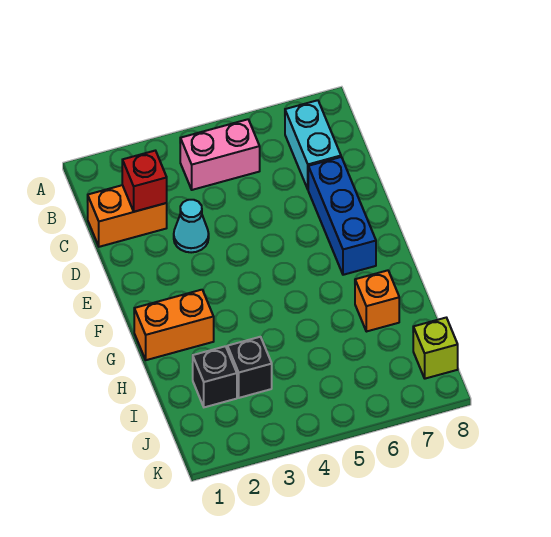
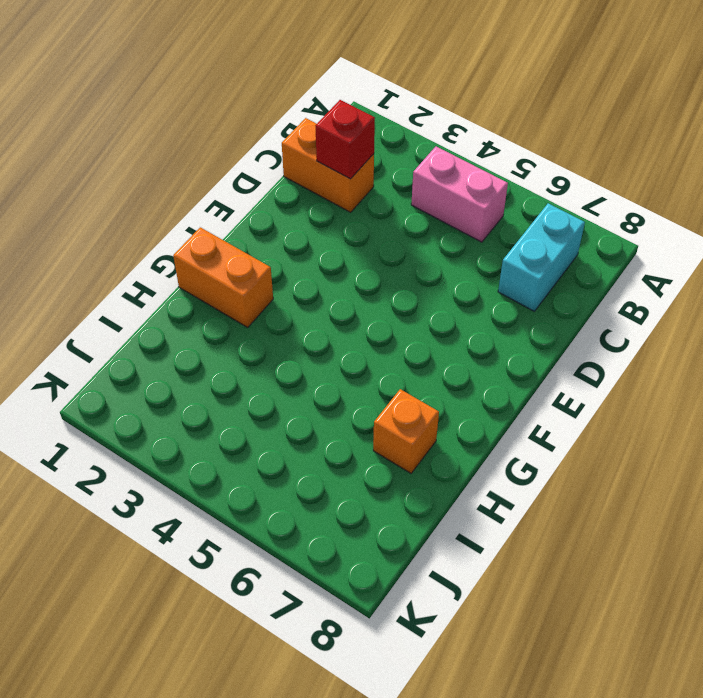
none -> cyan 1x1 cone [174,200,209,253]
none -> blue 1x3 brick [308,157,376,275]

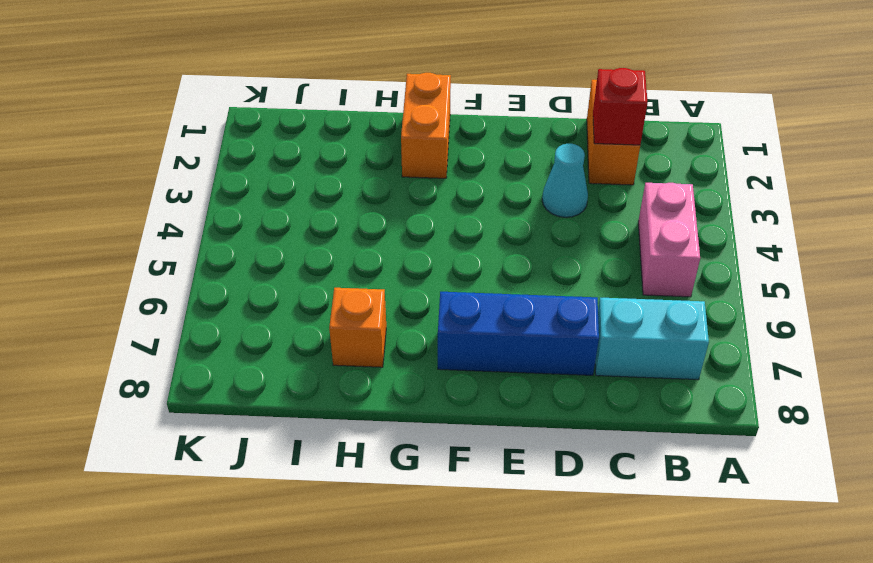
none -> black 1x1 brick [193,346,237,407]
none -> black 1x1 brick [227,337,272,398]

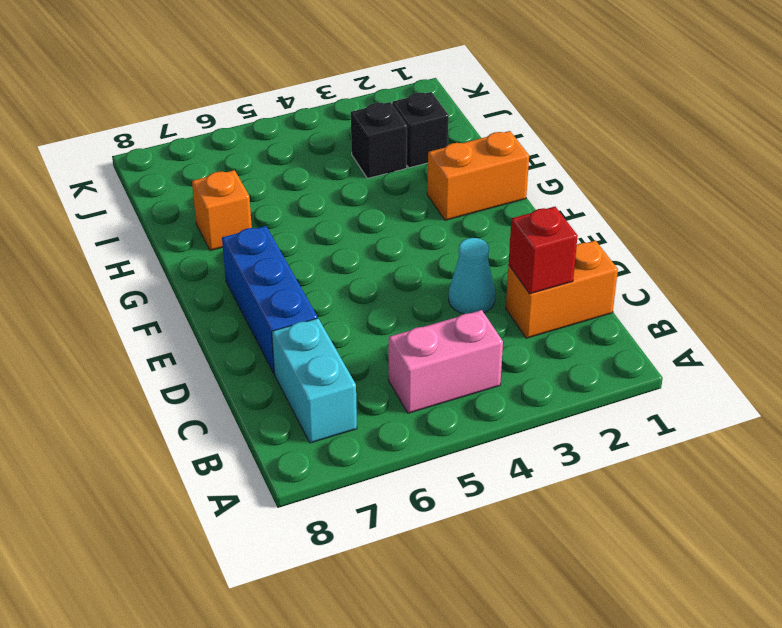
none -> lime 1x1 brick [413,318,458,379]

